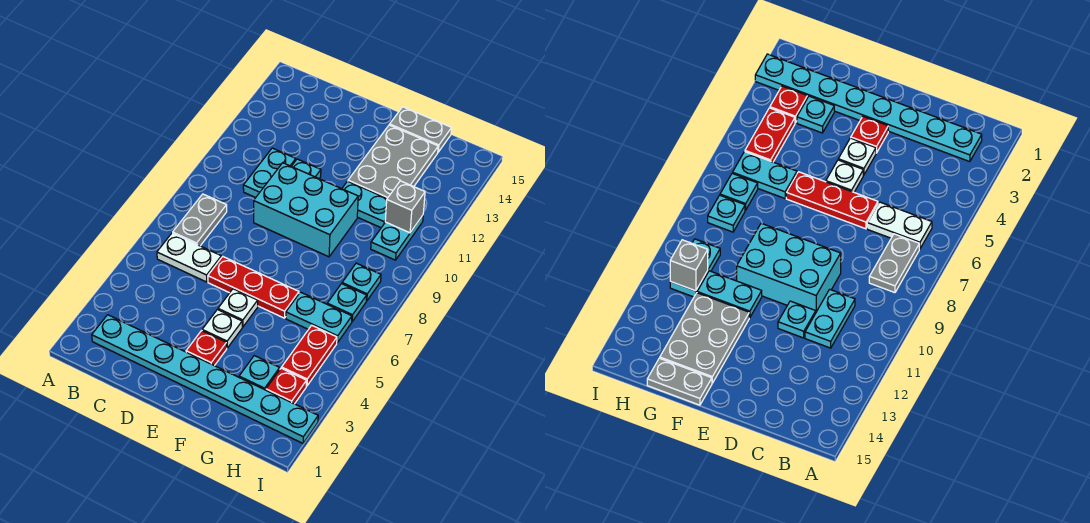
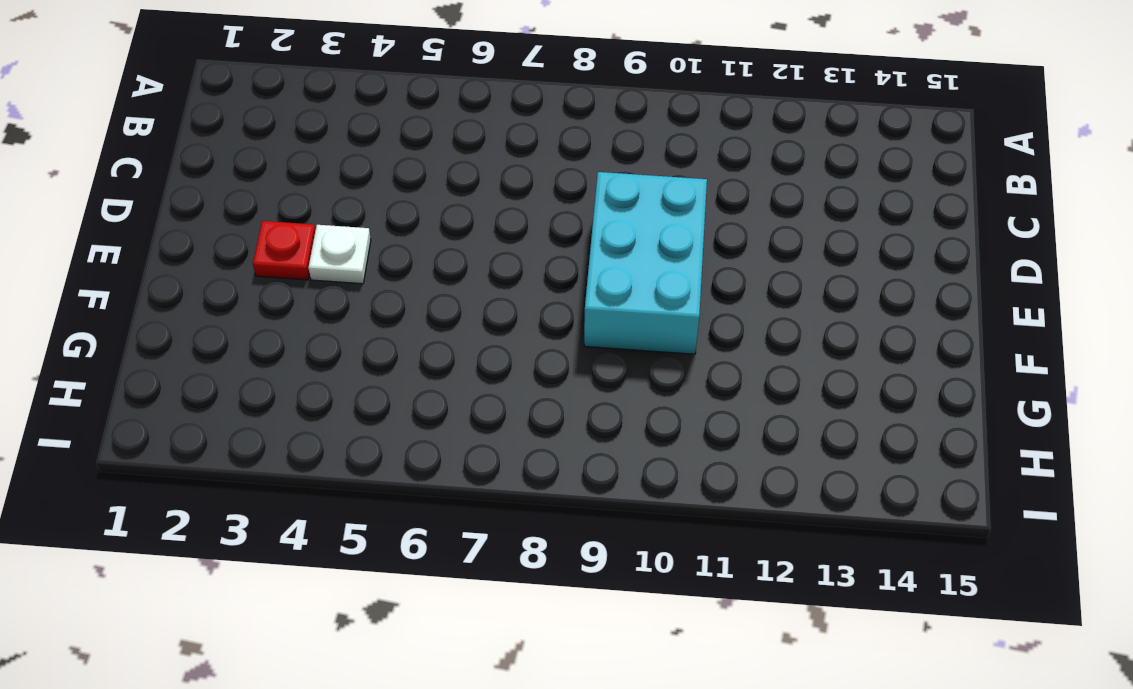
none -> cyan 1x8 plate [92,315,318,443]
none -> white 1x2 plate [157,233,221,282]
none -> grey 1x2 plate [173,194,227,246]

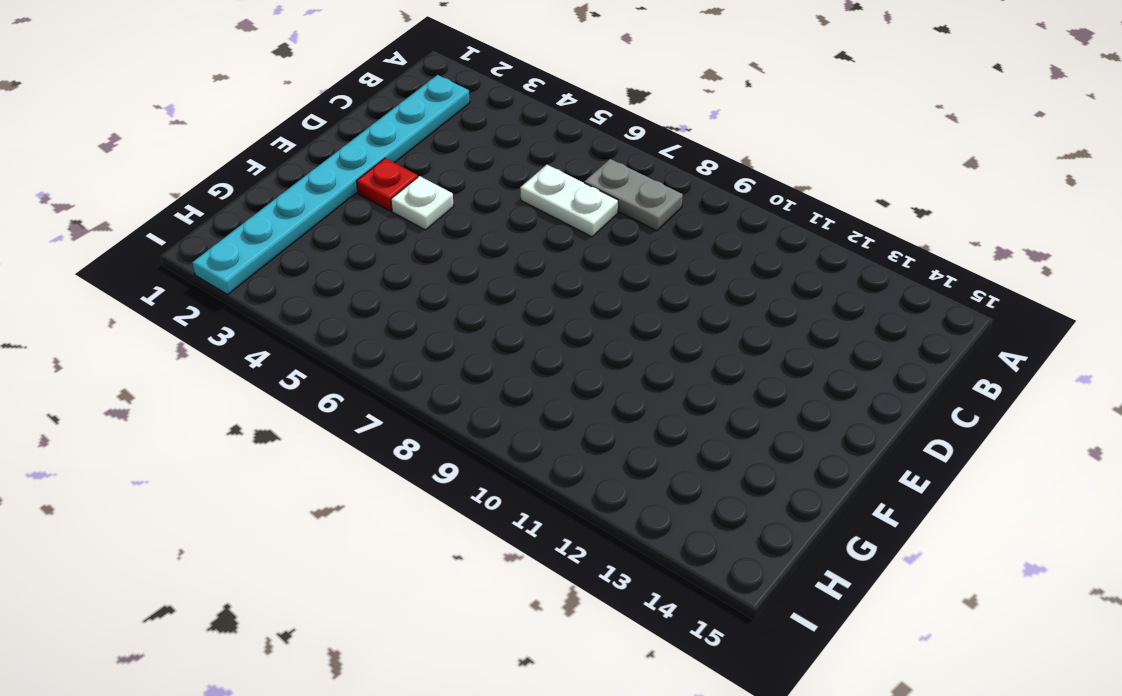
white 1x2 plate [520,165,618,237] -> white 1x2 plate turned to [157,233,221,282]
none -> cyan 1x2 plate [243,148,296,198]
none -> red 1x3 plate [208,257,299,318]
none -> cyan 2x3 brick [254,163,358,257]

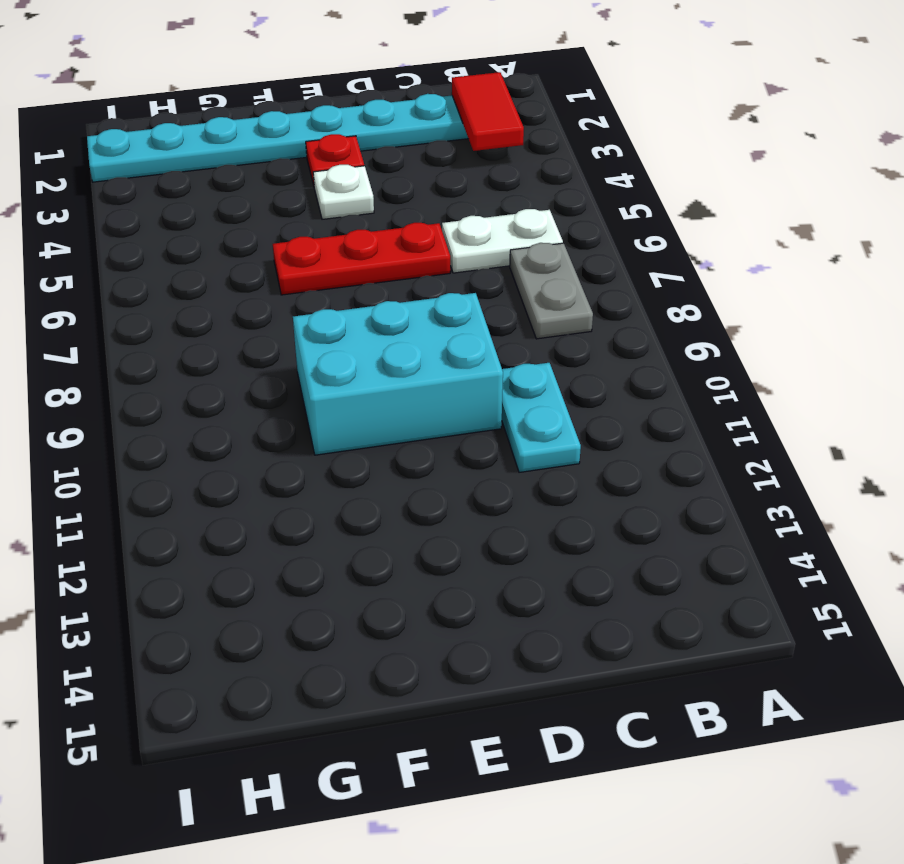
red 1x2 tile [452,72,524,151] -> none
none -> cyan 1x1 plate [291,159,321,178]
none -> white 1x1 plate [218,289,258,327]
none -> cyan 1x2 plate [342,181,387,228]

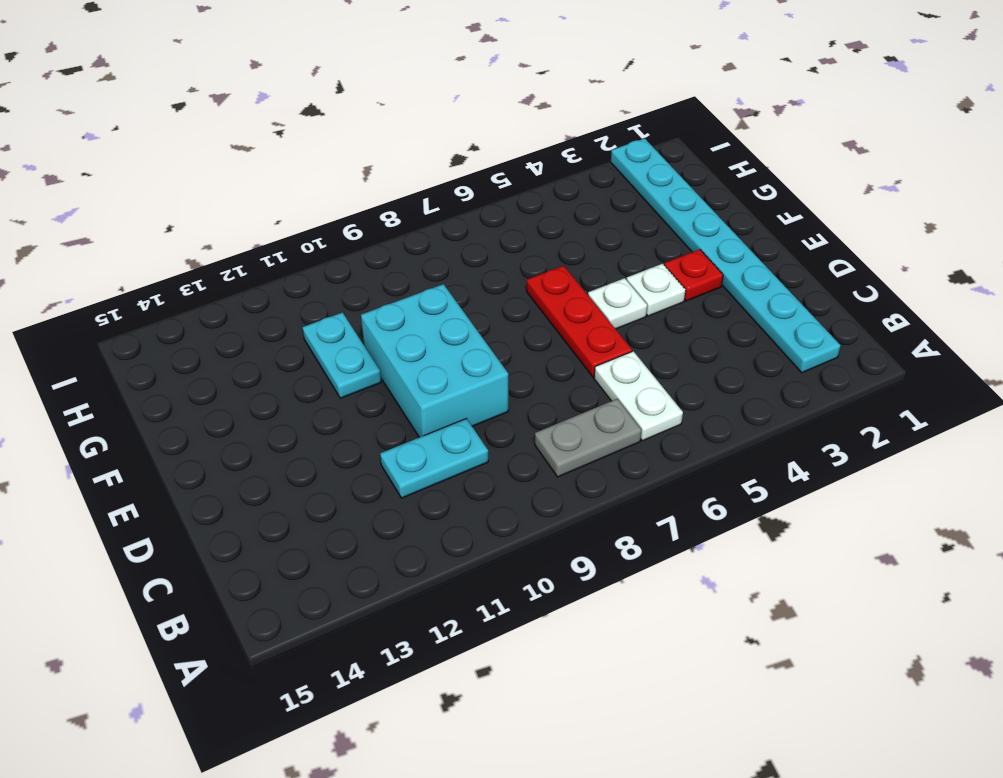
none -> cyan 1x1 plate [291,159,321,178]
none -> grey 2x3 plate [348,125,438,198]
none -> grey 1x2 plate [390,107,452,152]

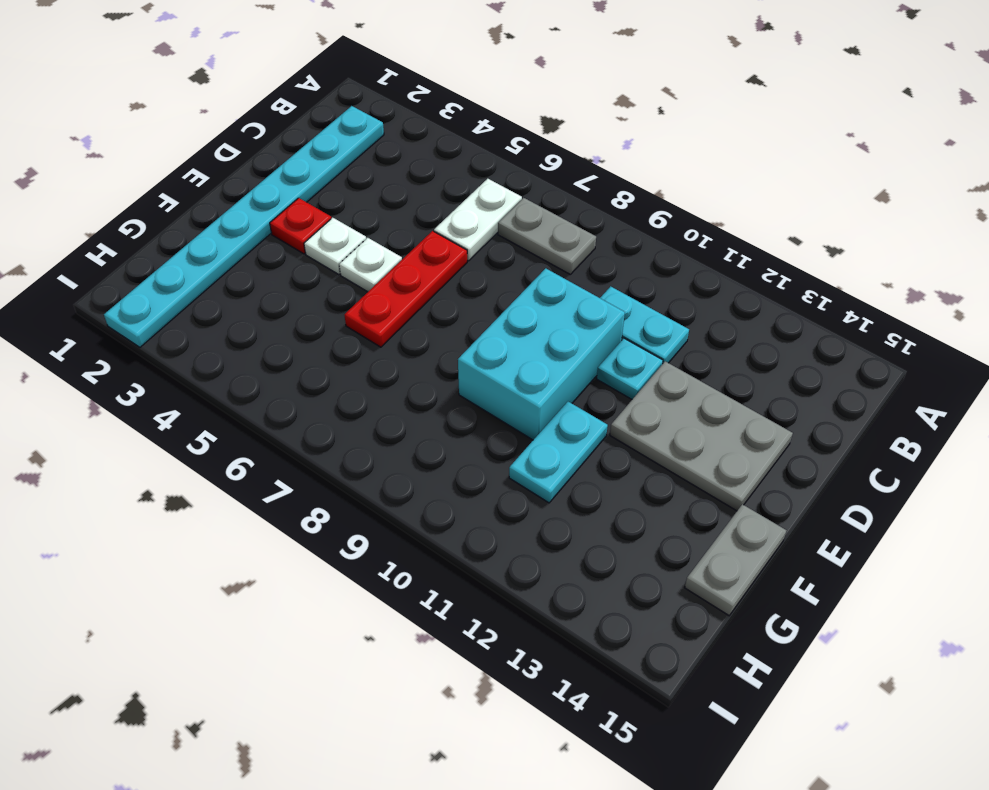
grey 2x3 plate [610,361,793,511] -> grey 2x3 plate moved to [348,125,438,198]
none -> cyan 1x1 plate [239,356,280,390]
none -> cyan 1x2 plate [286,292,352,343]
none -> red 1x1 plate [266,368,307,404]

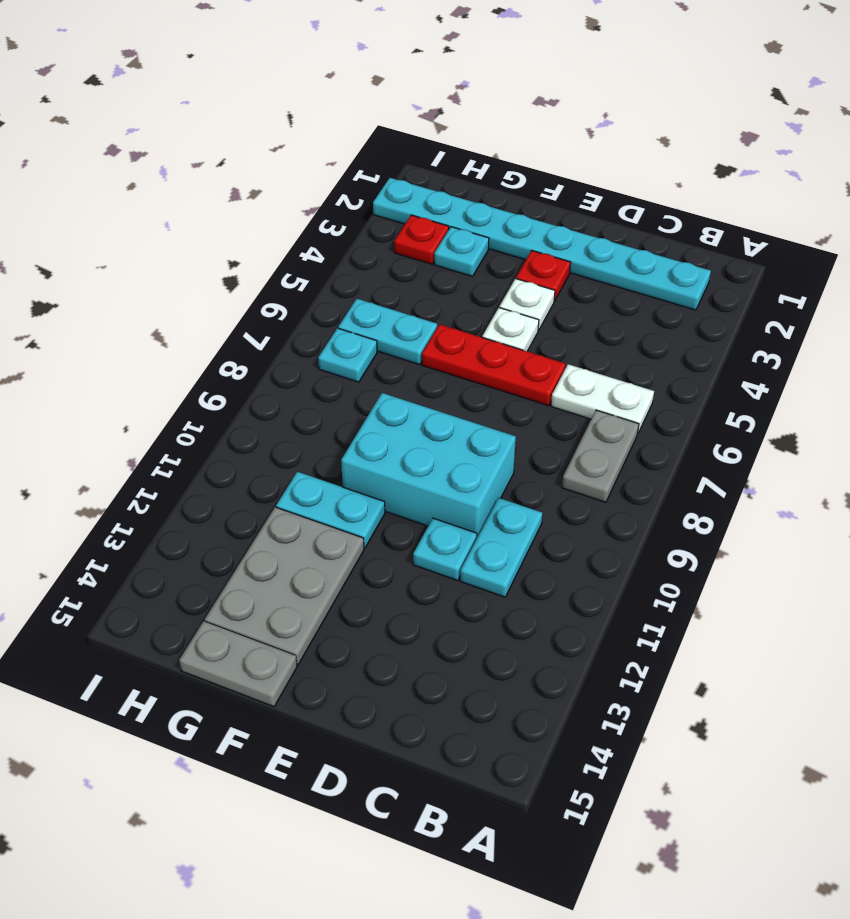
none -> red 1x2 plate [282,325,337,386]
none -> cyan 1x1 plate [342,263,381,301]
none -> cyan 1x2 plate [371,215,423,260]

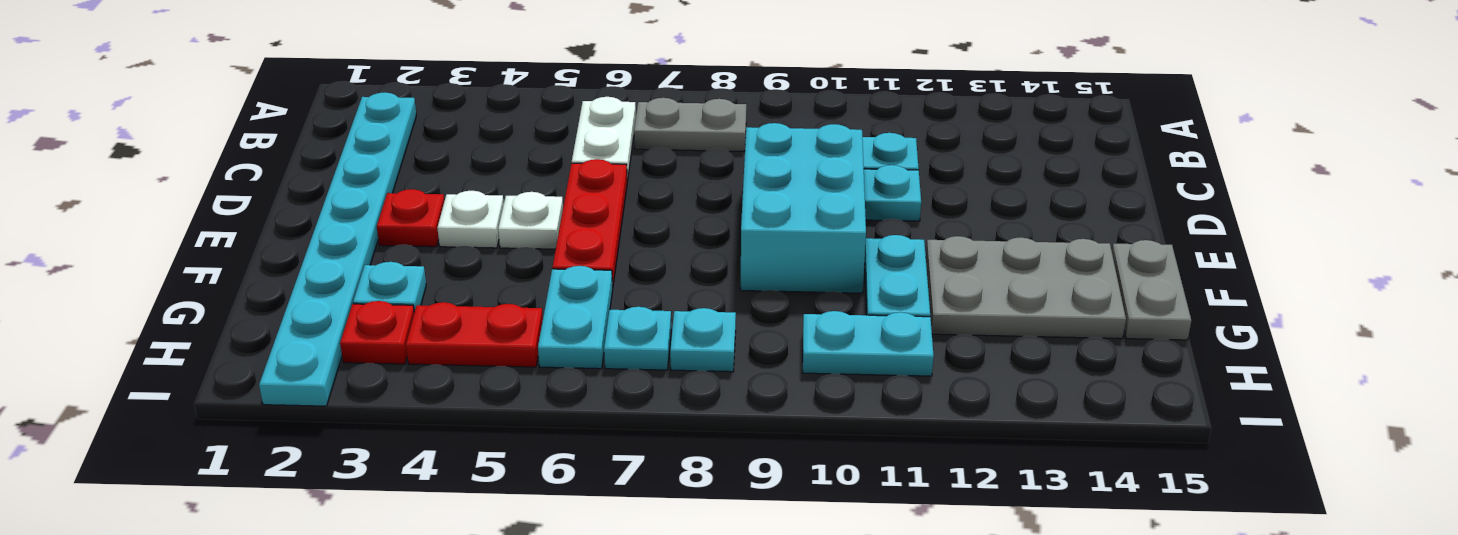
none -> grey 1x1 brick [385,181,425,233]

